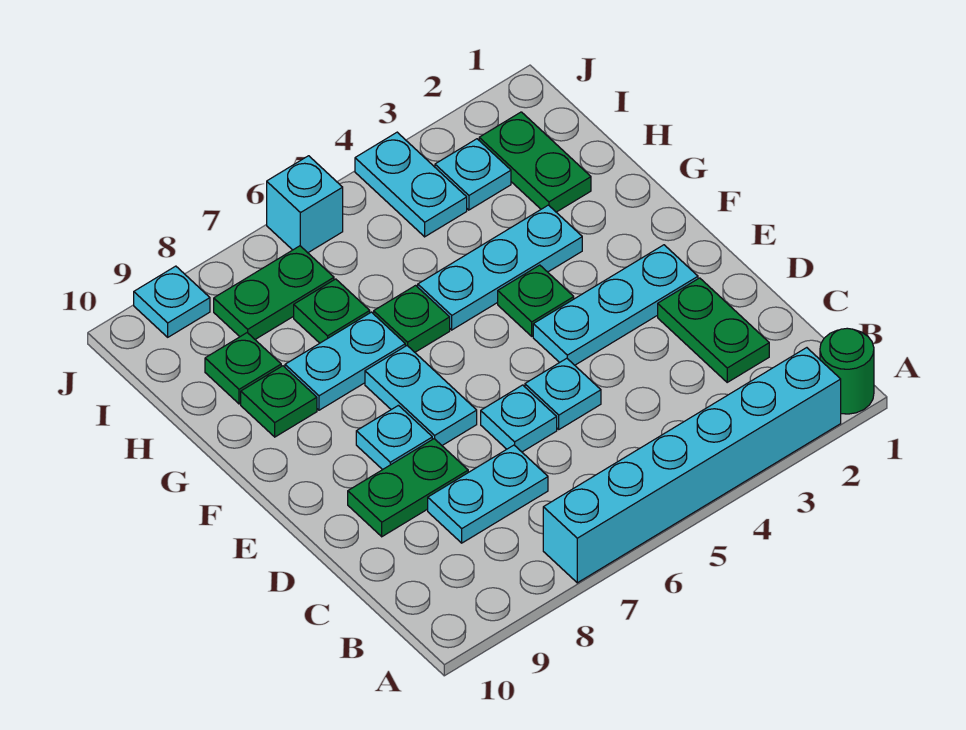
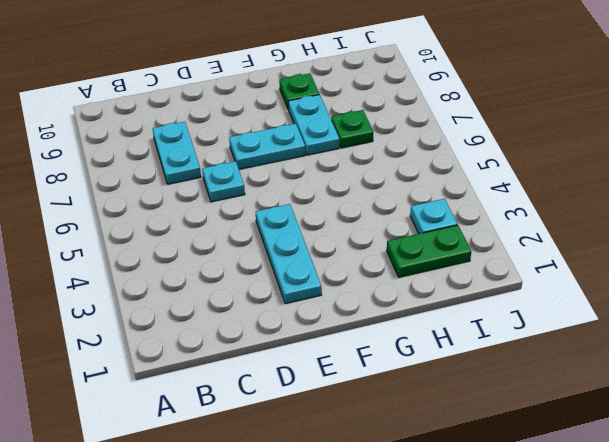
none -> green 1x1 round brick [820,328,874,414]
none -> cyan 1x6 brick [543,348,841,583]
none -> green 1x2 plate [658,278,769,382]

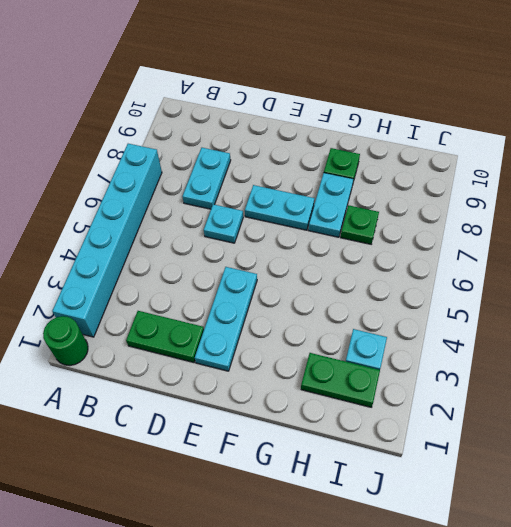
none -> cyan 1x1 plate [525,358,601,429]
none -> green 1x2 plate [348,439,468,537]
none -> cyan 1x1 plate [356,405,432,470]

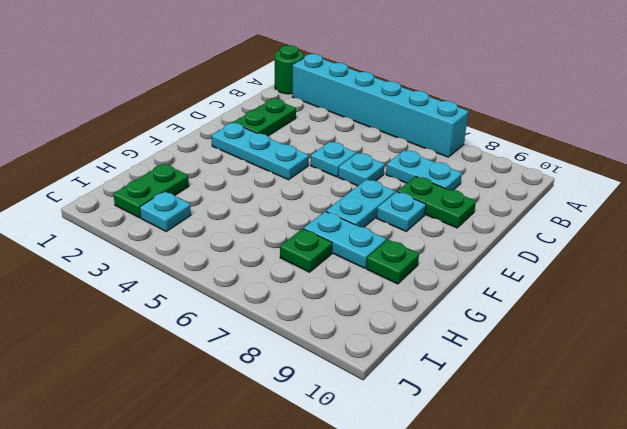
none -> green 1x1 plate [498,265,574,336]
none -> cyan 1x3 plate [418,205,582,330]
none -> green 1x1 plate [374,285,450,352]

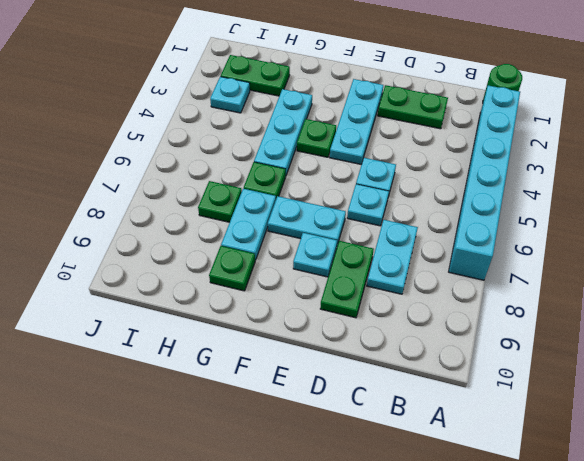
none -> green 1x1 plate [205,333,281,404]
none -> cyan 1x2 plate [355,132,467,237]
none -> green 1x2 plate [214,246,334,339]

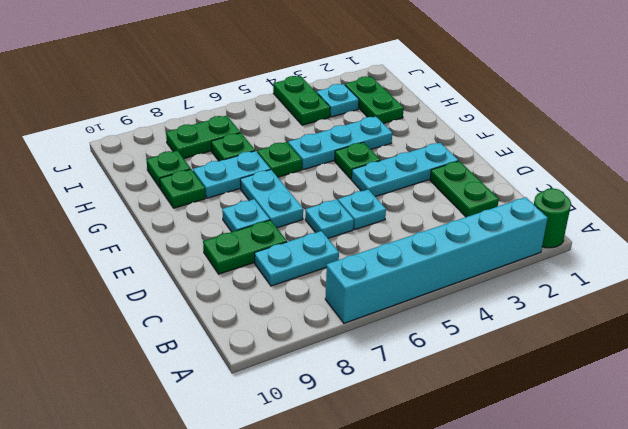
green 1x2 plate [273,76,330,125] -> cyan 1x2 plate [355,132,467,237]
none -> cyan 1x1 brick [267,156,343,253]
none -> cyan 1x1 plate [134,266,210,337]

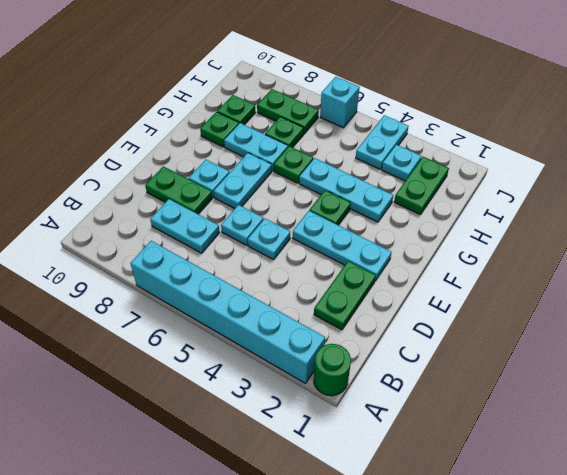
none -> cyan 1x1 plate [134,266,210,337]

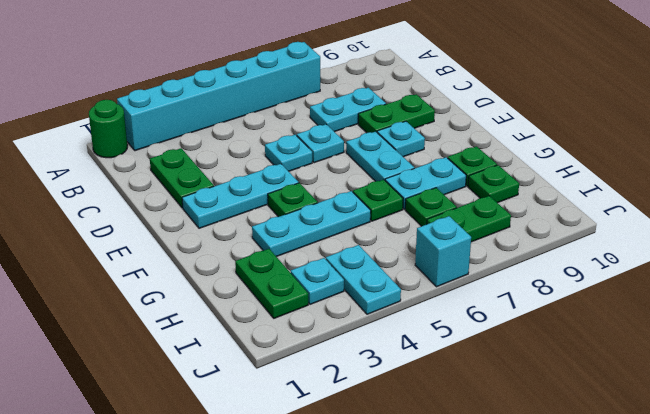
none -> cyan 1x1 plate [134,266,210,337]

